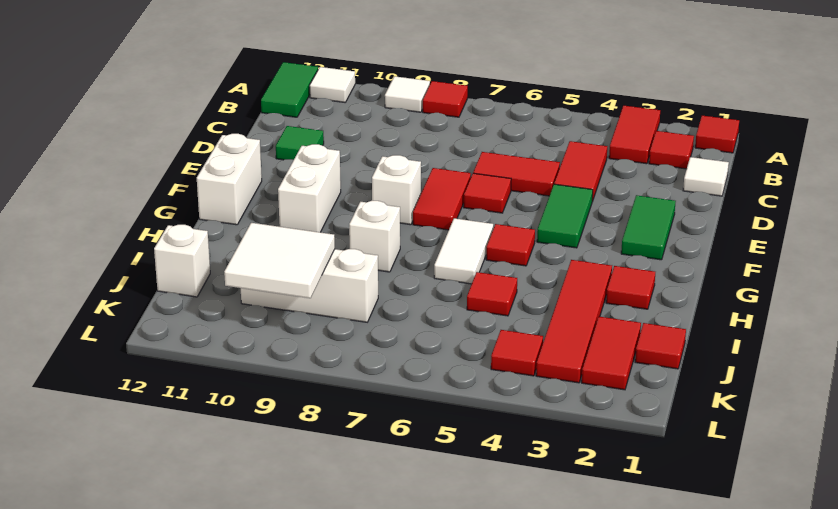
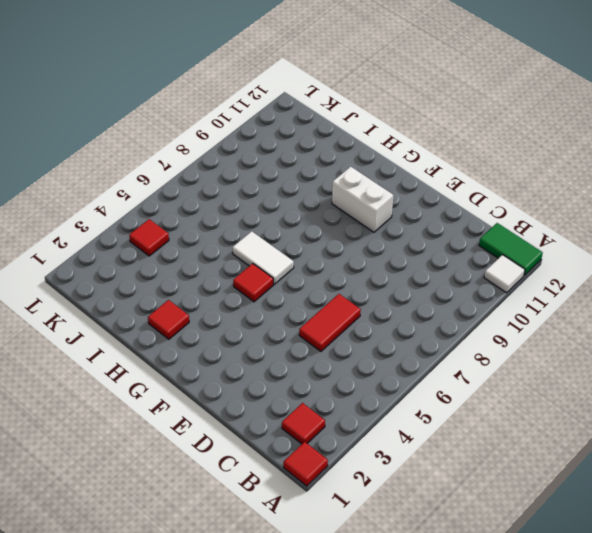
none -> red 1x2 tile [609,106,660,164]
none -> red 1x1 tile [423,81,468,117]
none -> white 1x1 tile [385,76,430,112]
none -> white 1x1 tile [683,157,729,196]

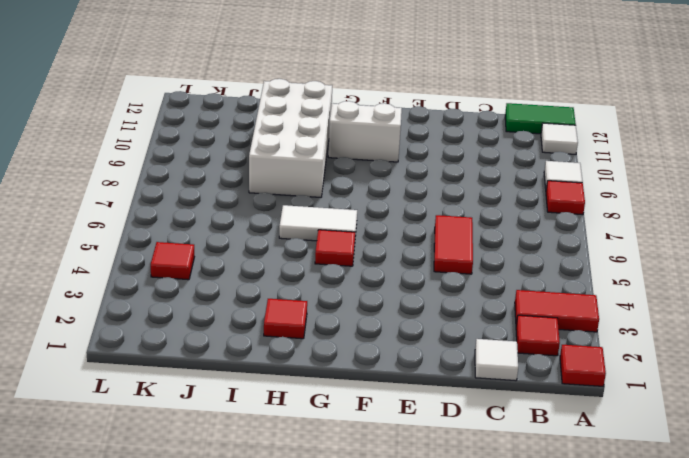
white 2x4 brick [249,79,332,197] -> white 1x1 brick [349,201,400,272]
none -> red 1x2 tile [554,141,607,201]
none -> green 1x1 tile [276,126,324,160]
none -> green 1x2 tile [621,195,676,260]
none -> green 1x2 tile [537,184,593,248]

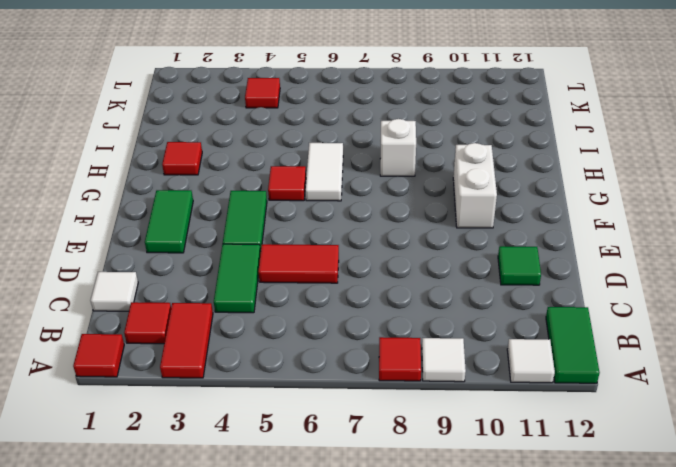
green 1x2 tile [214,244,261,313] -> red 1x2 tile [554,141,607,201]
none -> red 1x1 tile [464,173,511,213]
none -> red 1x2 tile [413,168,471,230]
none -> white 1x1 brick [372,155,421,225]
none -> white 1x2 brick [197,134,262,225]

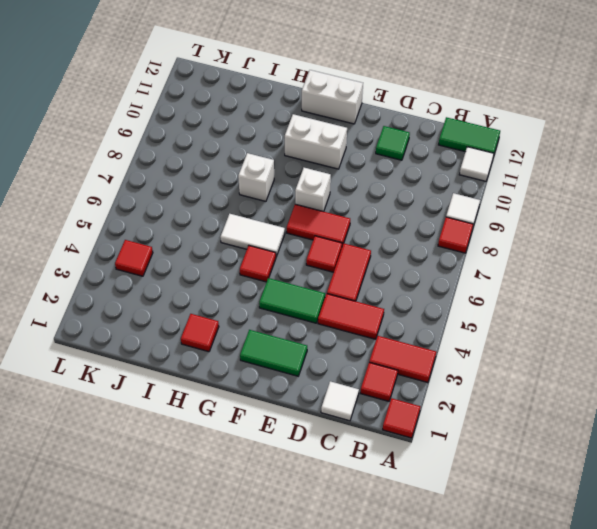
none -> red 1x4 tile [536,260,612,383]
none -> red 1x1 tile [467,272,517,316]
none -> red 1x1 tile [635,323,686,369]
none -> red 1x2 tile [582,317,641,390]

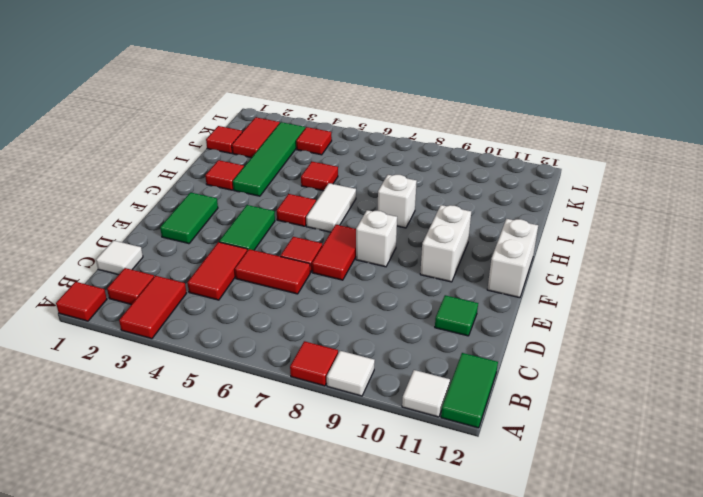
green 1x4 tile [233,122,305,196] -> red 1x4 tile [536,260,612,383]
none -> white 1x3 brick [241,249,378,322]
none -> white 1x1 brick [154,225,210,297]
none -> white 2x2 tile [224,223,335,298]

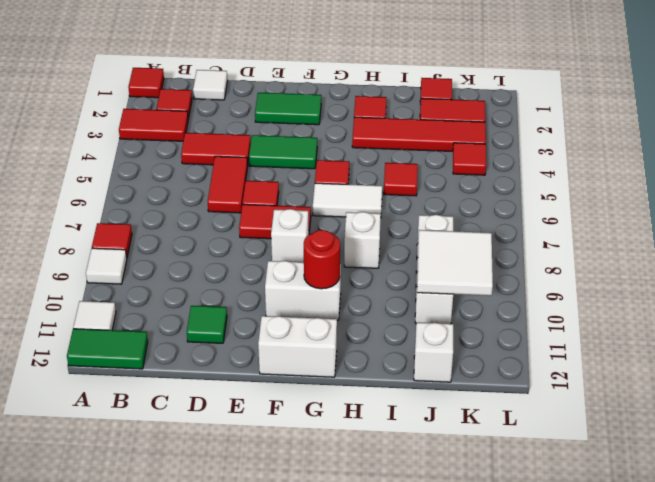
red 1x1 round brick [304,230,340,289] -> none

